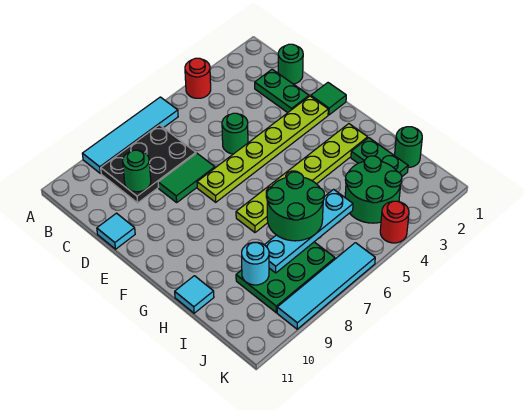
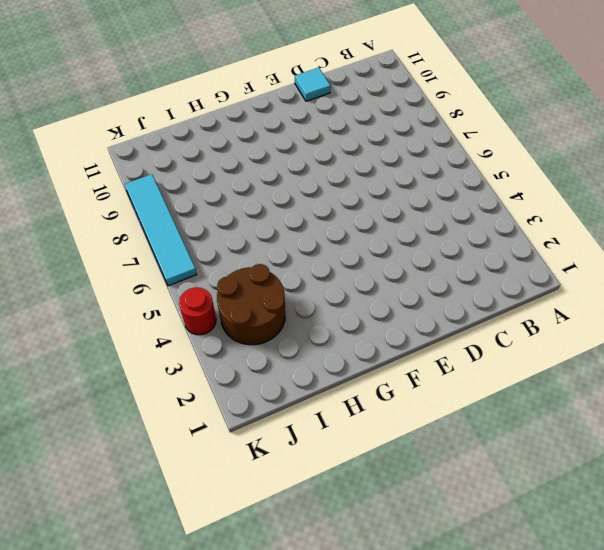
brown 2x2 round brick [217,264,285,345] -> green 2x2 round brick [345,156,402,223]
none -> red 1x1 round brick [185,58,211,98]
none -> cyan 1x4 tile [82,97,178,174]
none -> black 2x3 plate [101,125,196,203]

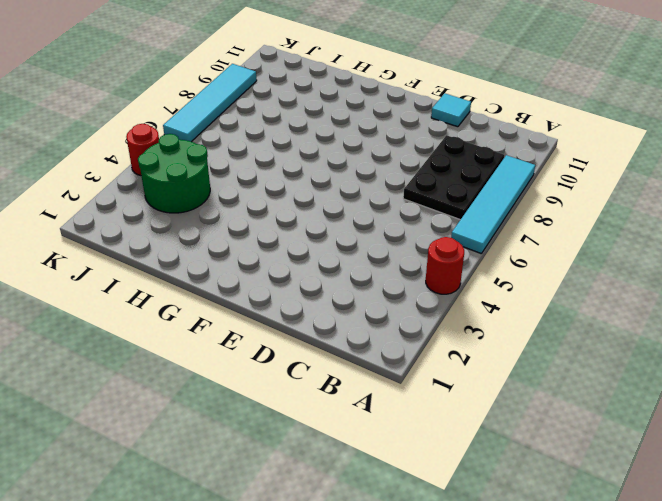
none -> green 1x1 round brick [278,44,303,84]
none -> green 1x2 plate [255,69,309,113]
none -> green 1x1 round brick [222,113,248,154]

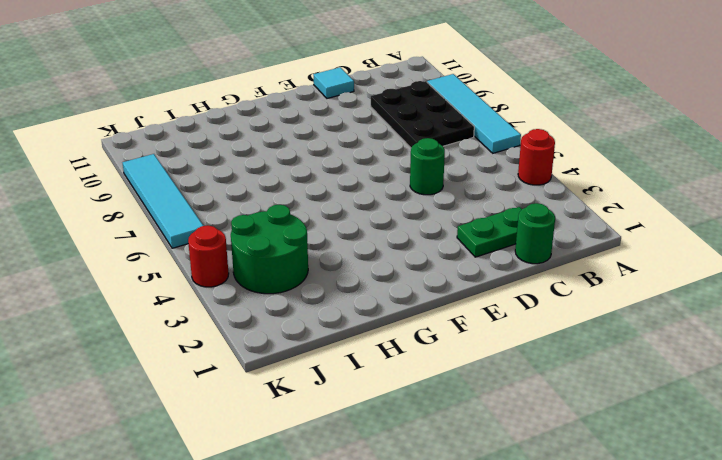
none -> green 1x2 tile [158,153,215,202]
none -> green 1x1 tile [311,83,346,115]
none -> lime 1x6 plate [197,96,328,202]

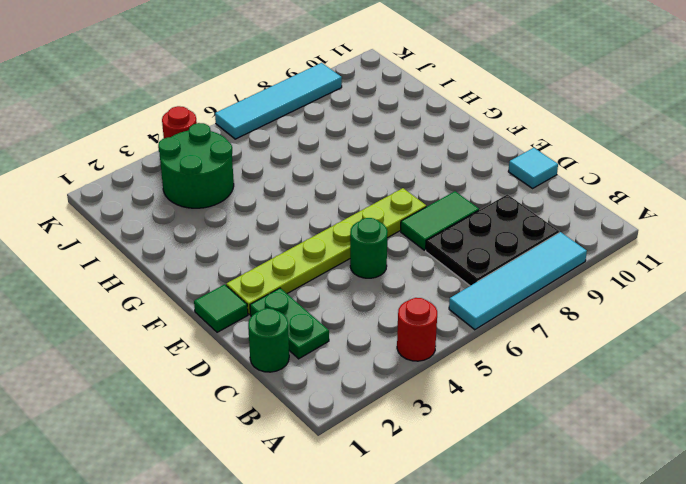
none -> lime 1x6 plate [236,124,368,232]
none -> green 1x2 plate [351,138,408,176]
none -> cyan 1x1 tile [175,276,214,313]

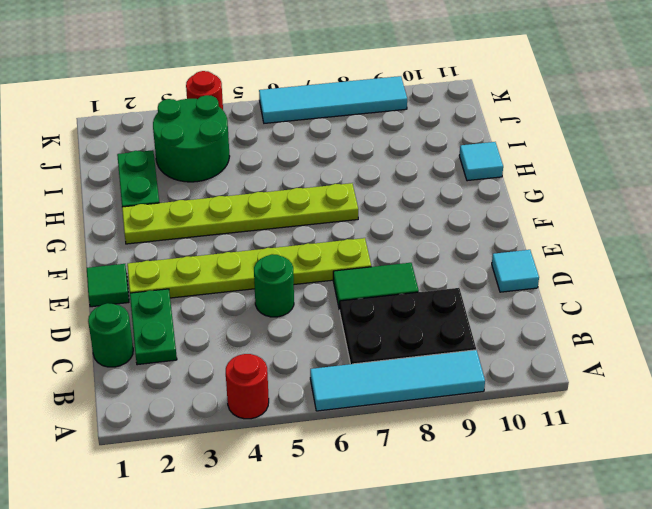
none -> green 1x1 round brick [395,127,422,167]
none -> green 2x3 plate [236,242,335,313]
none -> green 1x1 round brick [123,150,151,192]

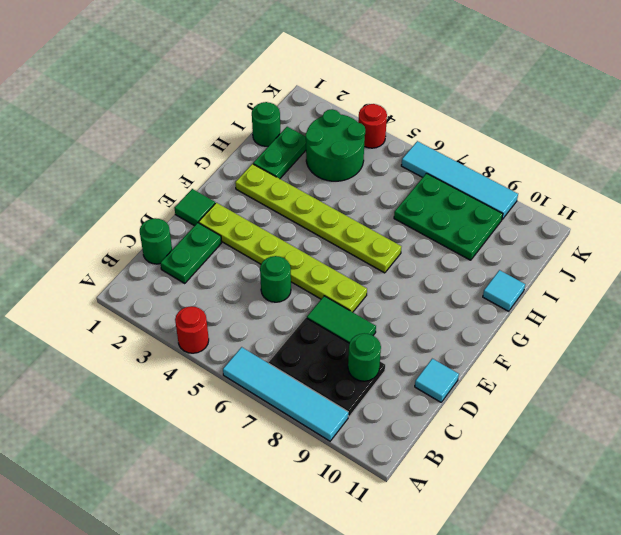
none -> cyan 1x4 plate [265,189,353,273]
none -> cyan 1x1 round brick [242,242,269,285]
none -> green 2x2 round brick [267,172,324,241]

